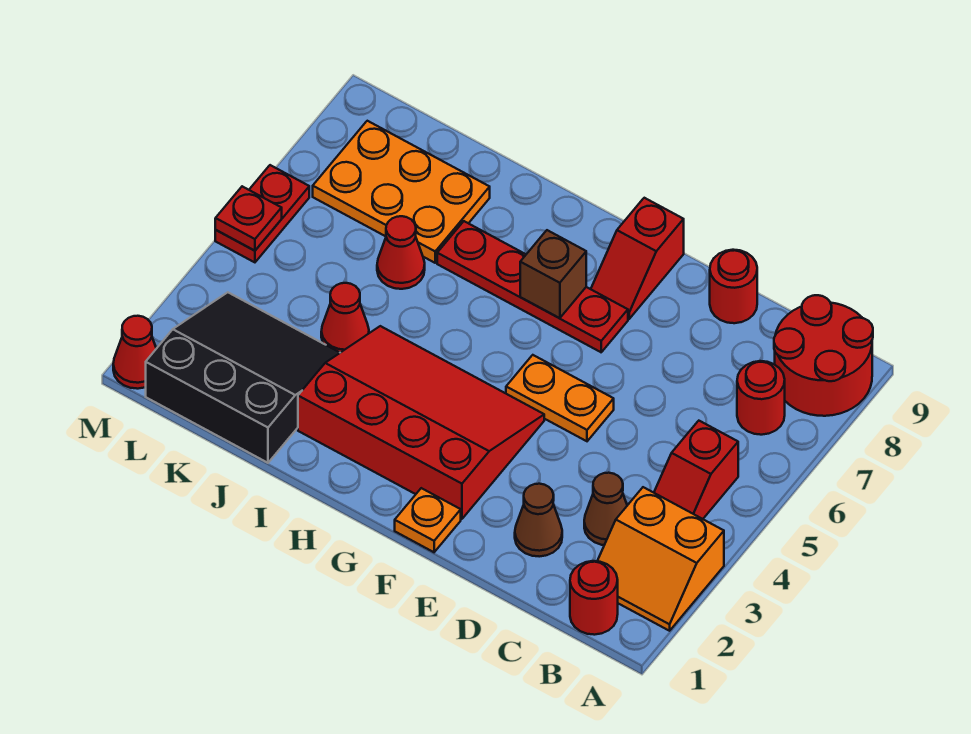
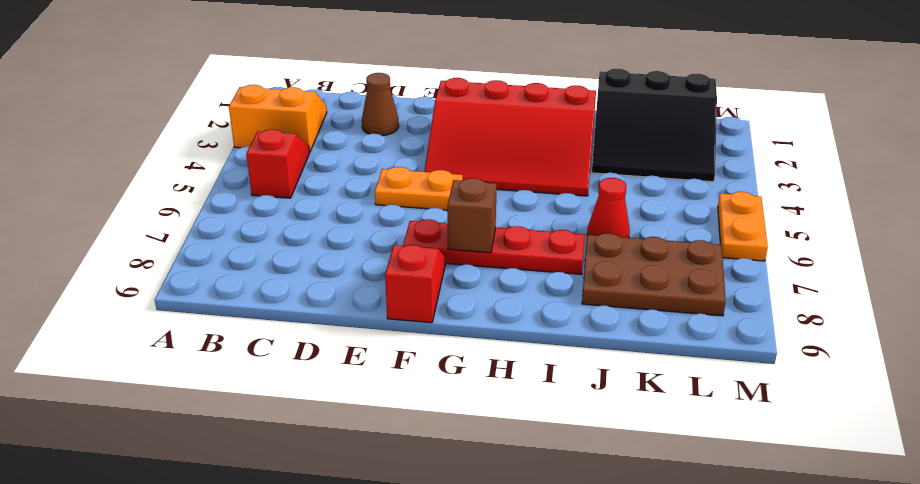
brown 2x3 plate [582,233,726,316] -> orange 2x3 plate [313,121,490,263]
orange 1x2 plate [718,192,768,261] -> red 1x2 plate [215,165,309,262]
none -> red 2x2 round brick [774,295,873,416]
none -> red 1x1 round brick [570,561,618,635]
none -> red 1x1 round brick [737,361,785,435]

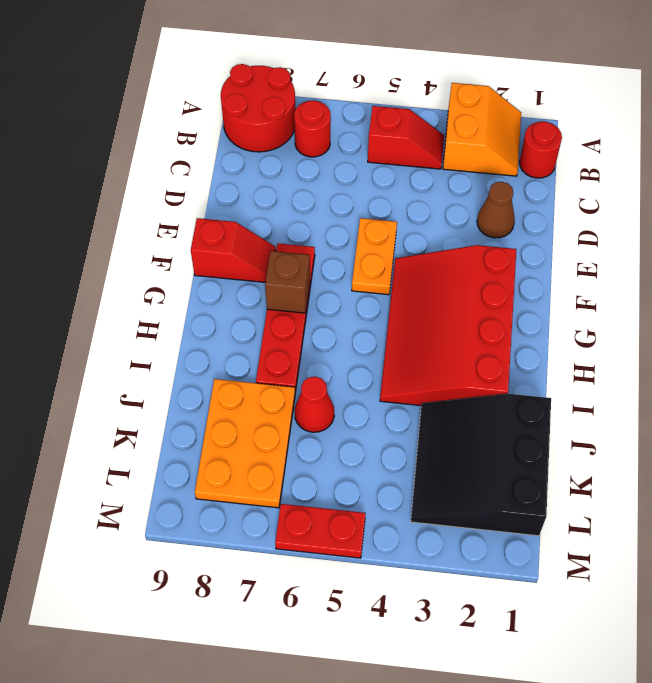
none -> brown 1x1 cone [584,473,627,545]
none -> red 1x1 round brick [710,250,757,323]
none -> orange 1x1 plate [395,488,461,552]

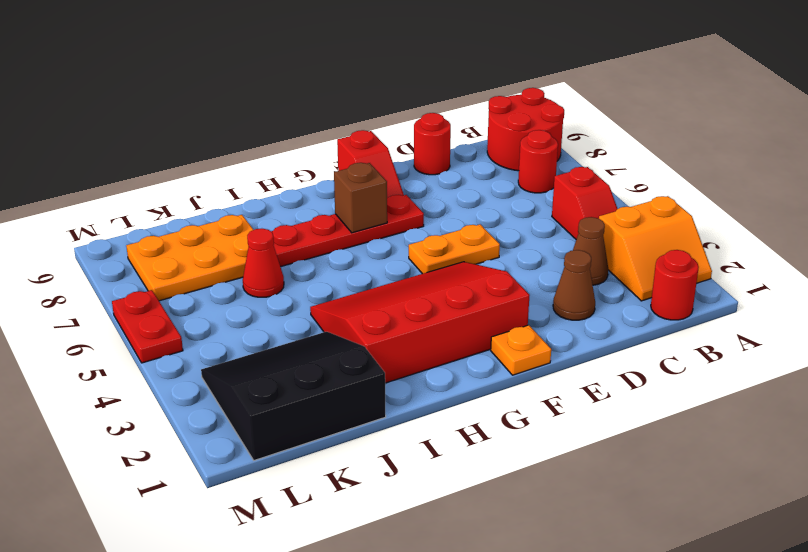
none -> red 1x1 cone [321,283,369,353]
none -> red 1x1 cone [113,316,156,389]
none -> red 1x1 plate [215,186,282,251]

